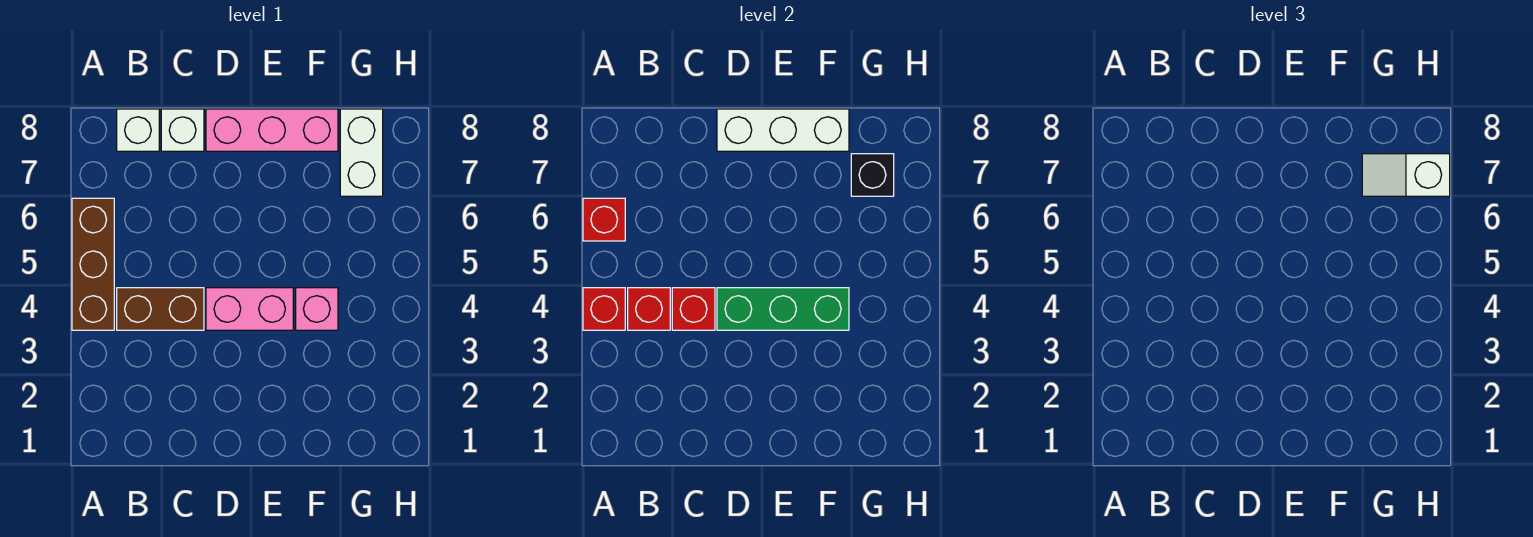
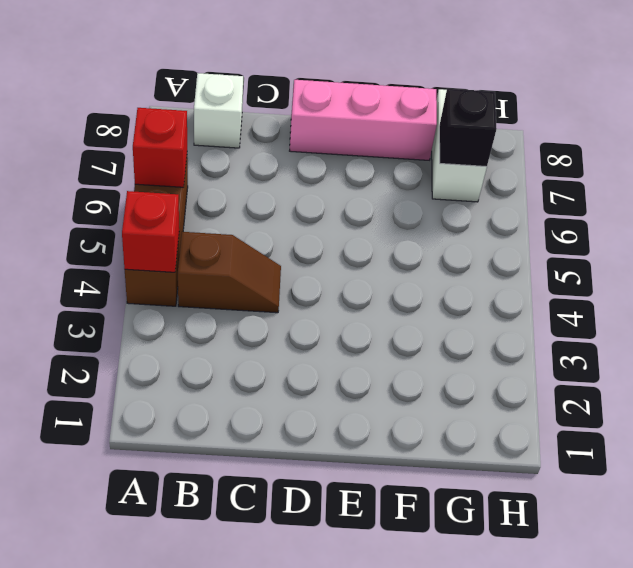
brown 1x2 slope [178,232,281,313] -> brown 1x2 brick [117,288,204,330]
none -> white 1x1 brick [161,109,204,151]
none -> pink 1x2 brick [206,288,293,330]
none -> pink 1x1 brick [296,288,338,330]

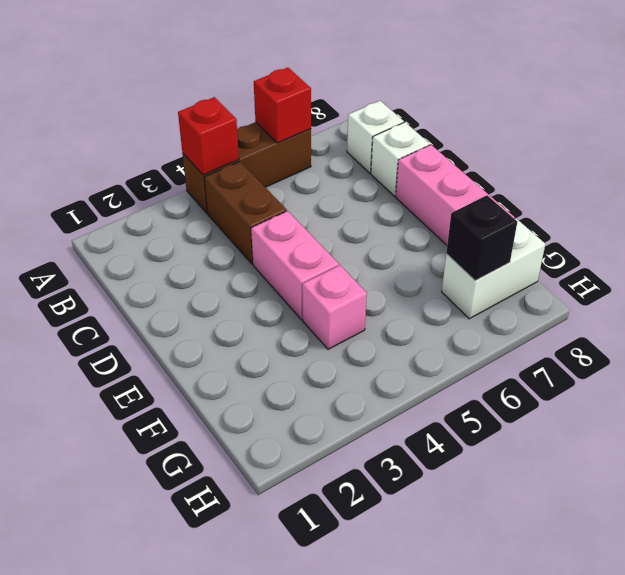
none -> red 1x1 brick [628,288,670,330]
none -> red 1x1 brick [672,288,715,330]
none -> green 1x3 brick [717,288,849,330]

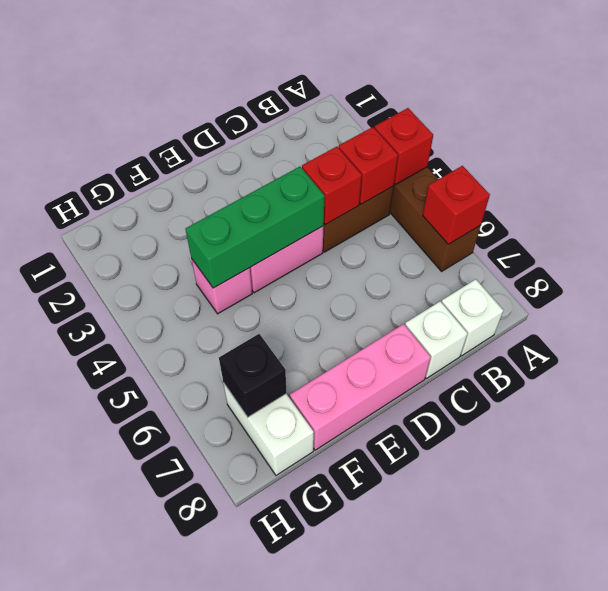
none -> white 1x3 brick [717,109,849,151]
none -> white 1x2 slope [1362,154,1450,196]

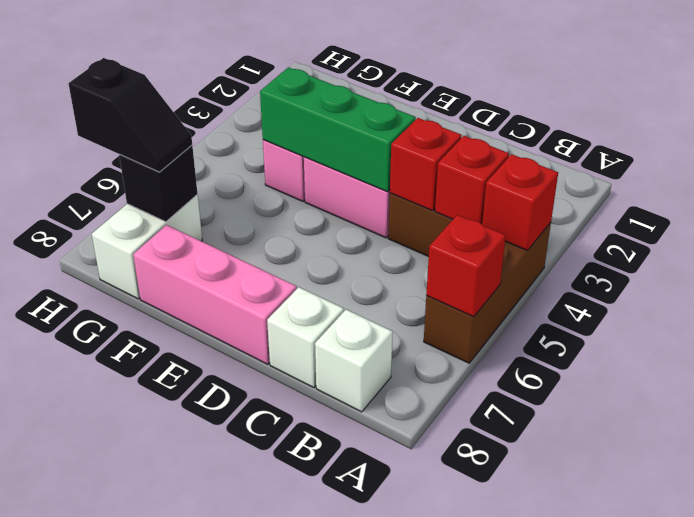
black 1x2 slope [69,58,192,172] -> white 1x2 slope [1362,154,1450,196]
none -> white 1x3 brick [717,109,849,151]

